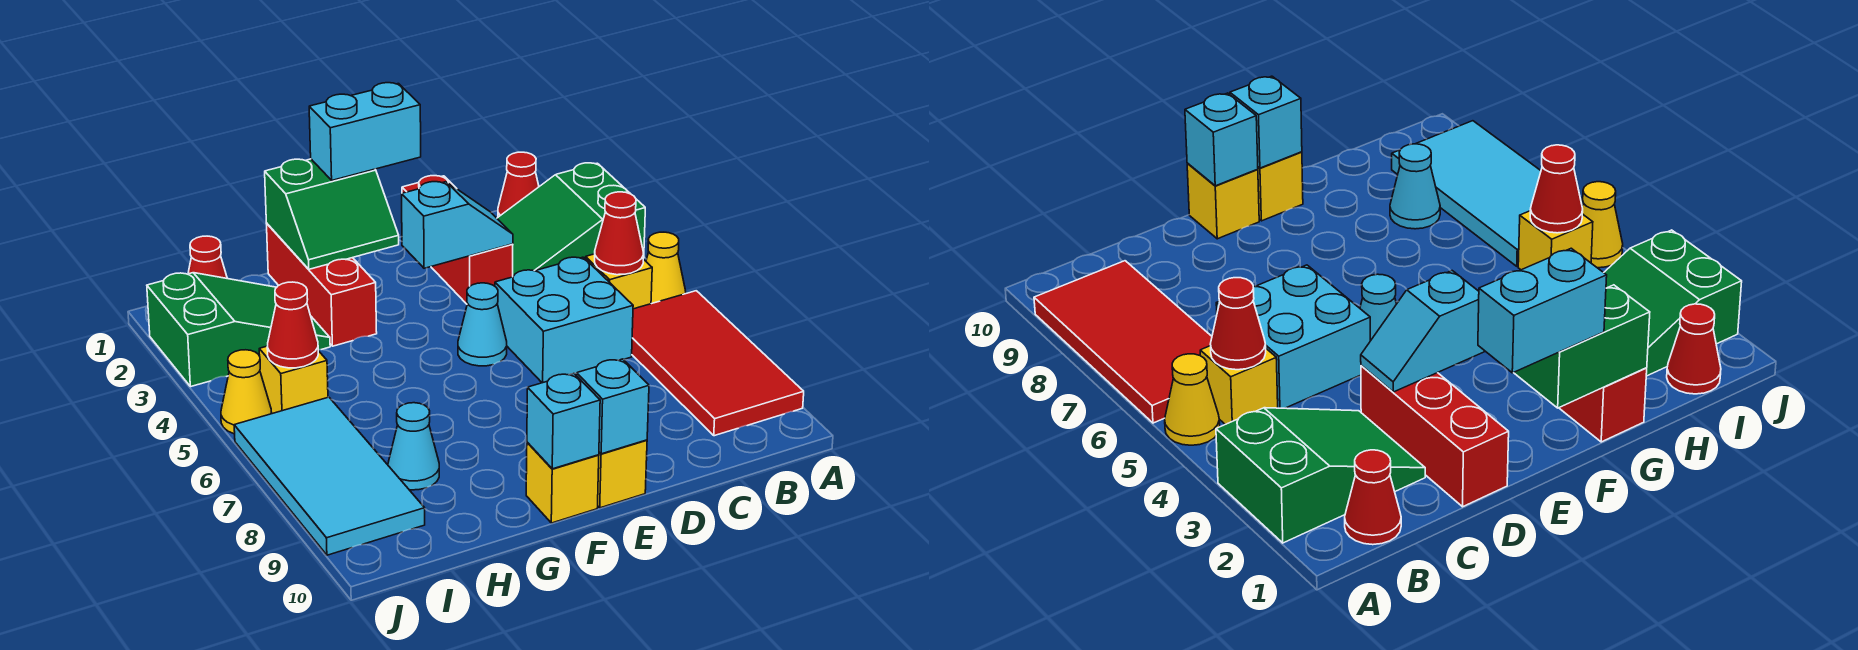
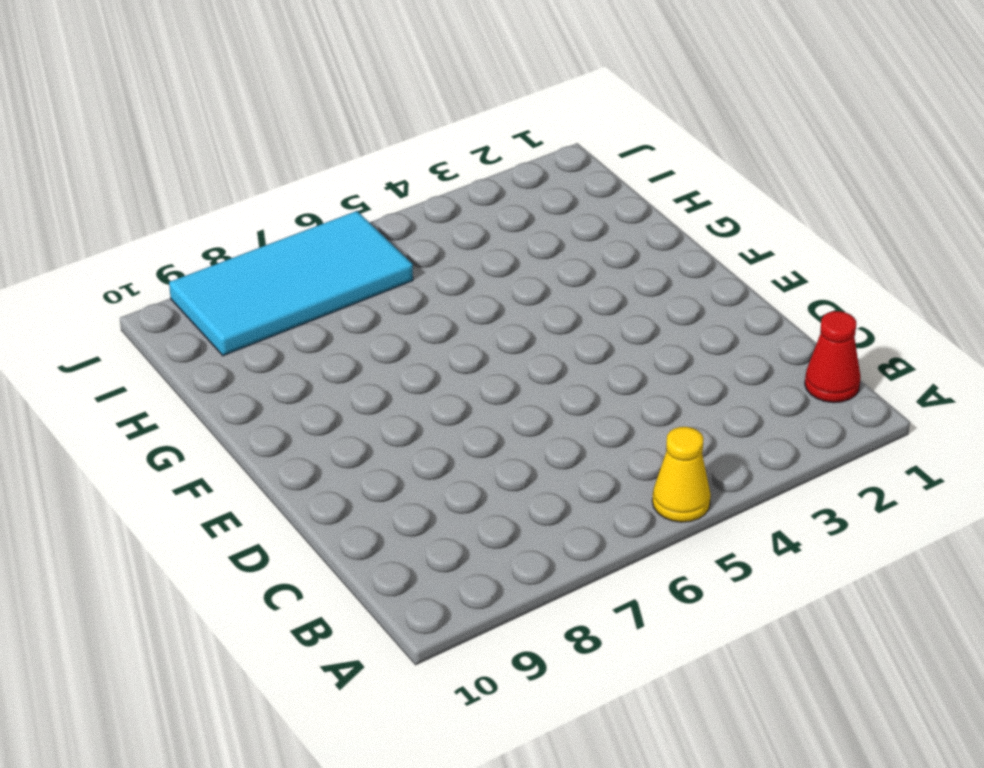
none -> green 2x3 slope [497,163,645,276]
none -> red 2x4 tile [632,291,804,436]
none -> yellow 1x1 brick [586,254,652,309]

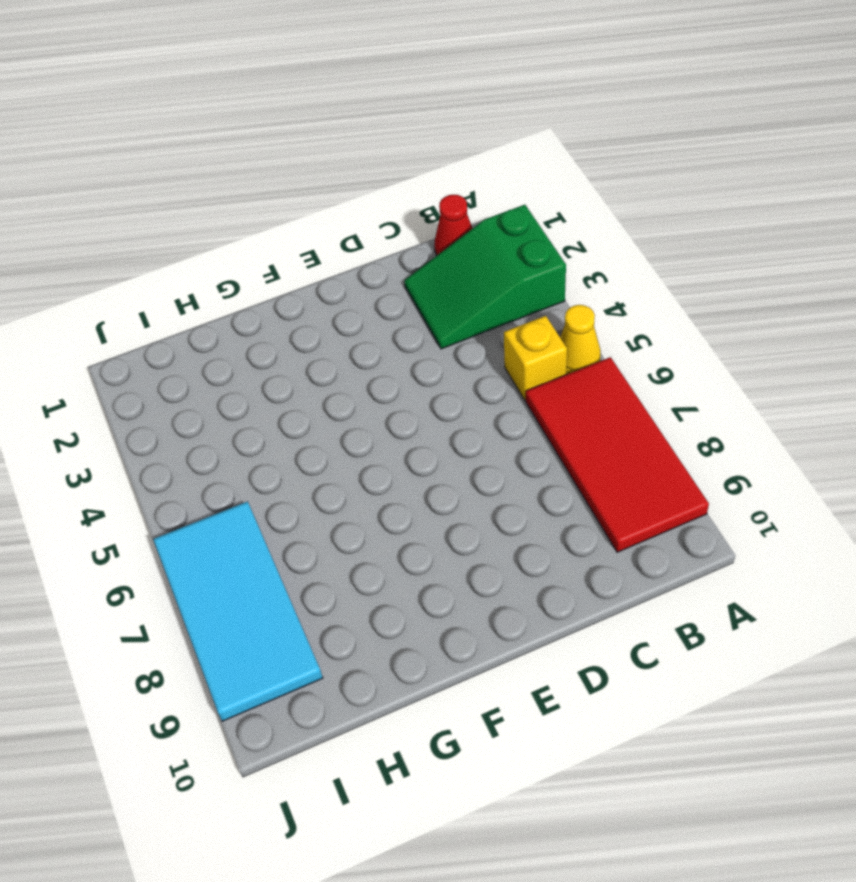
none -> cyan 2x2 brick [495,257,633,383]
none -> red 1x3 brick [402,176,513,304]
none -> cyan 1x1 cone [458,283,507,366]

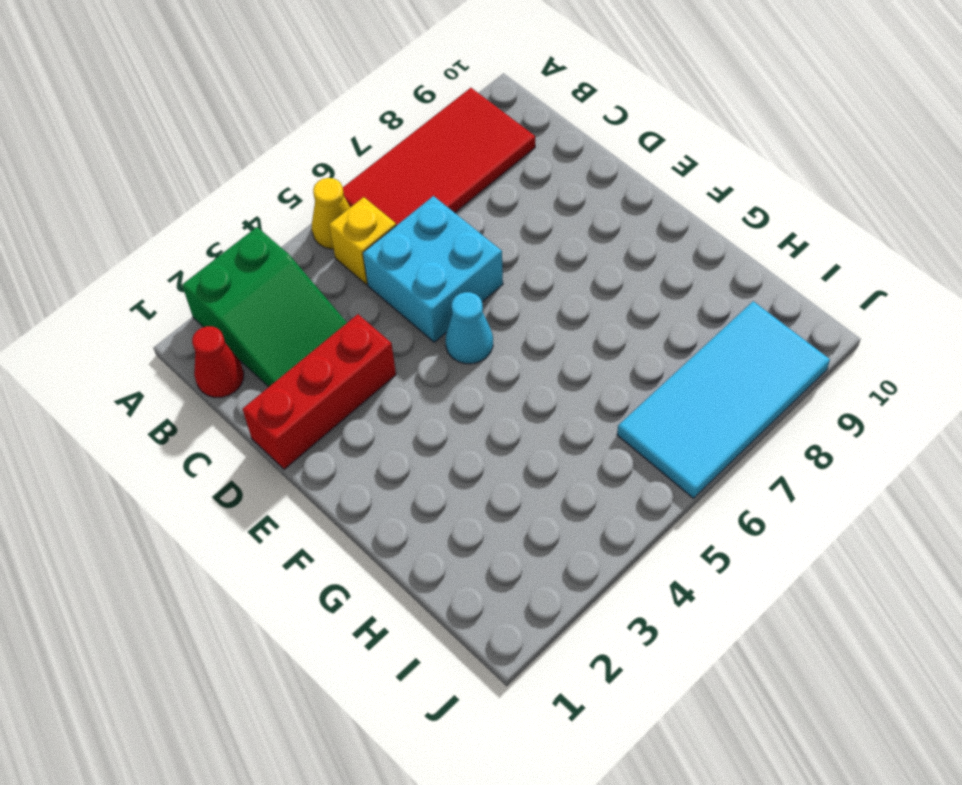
none -> yellow 1x1 brick [598,440,647,508]
none -> yellow 1x1 brick [526,442,599,523]
none -> red 1x3 brick [267,224,377,346]

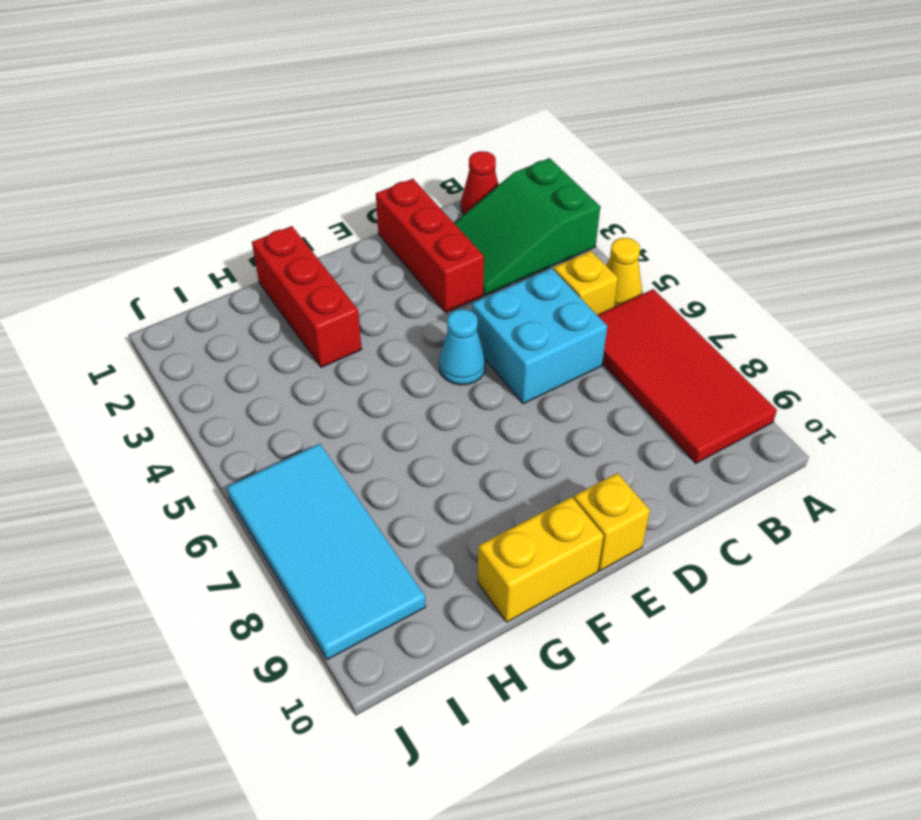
yellow 1x2 brick [478,497,604,622] -> yellow 1x1 brick [526,442,599,523]
none -> green 2x3 slope [147,273,330,387]
none -> cyan 1x1 cone [388,403,439,490]
none -> red 1x1 cone [188,236,227,278]

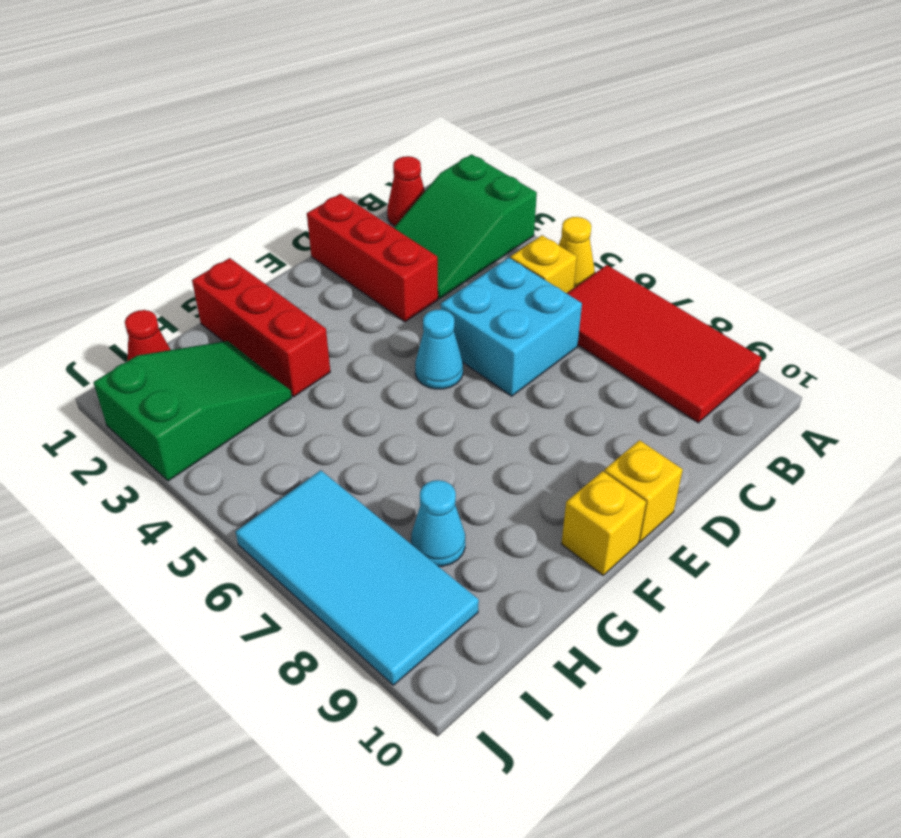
none -> yellow 1x1 brick [259,346,328,414]
none -> yellow 1x1 cone [221,350,272,434]
none -> red 1x1 cone [595,192,643,275]

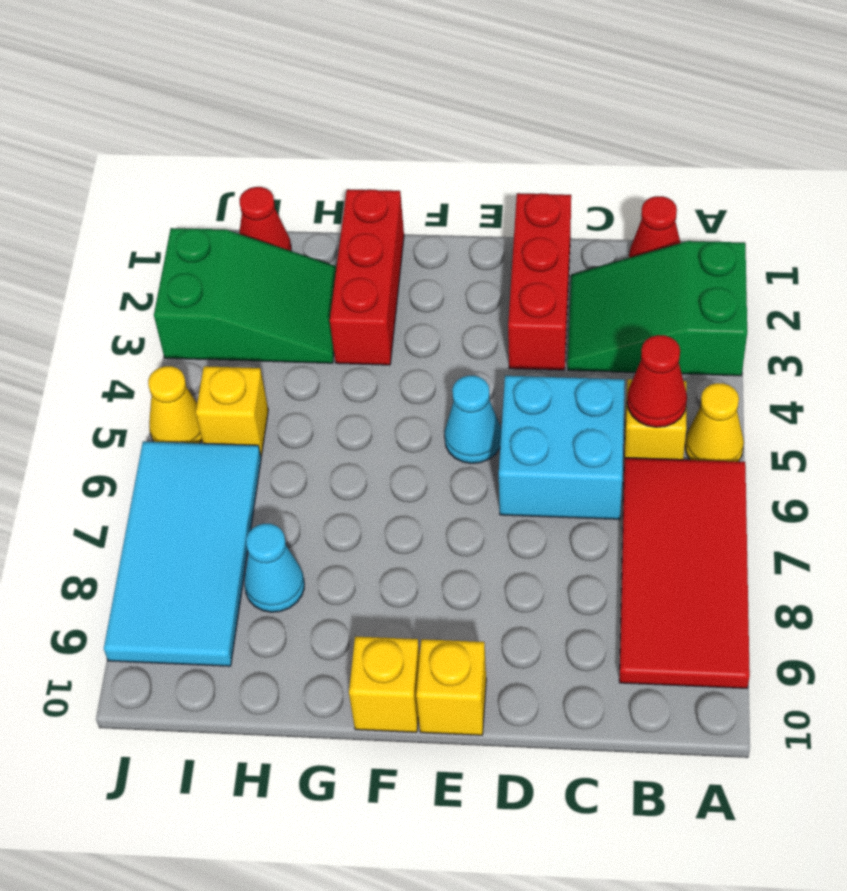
none -> cyan 1x2 slope [402,182,513,268]
none -> cyan 1x1 brick [577,359,649,454]
none -> green 2x2 slope [265,159,399,269]

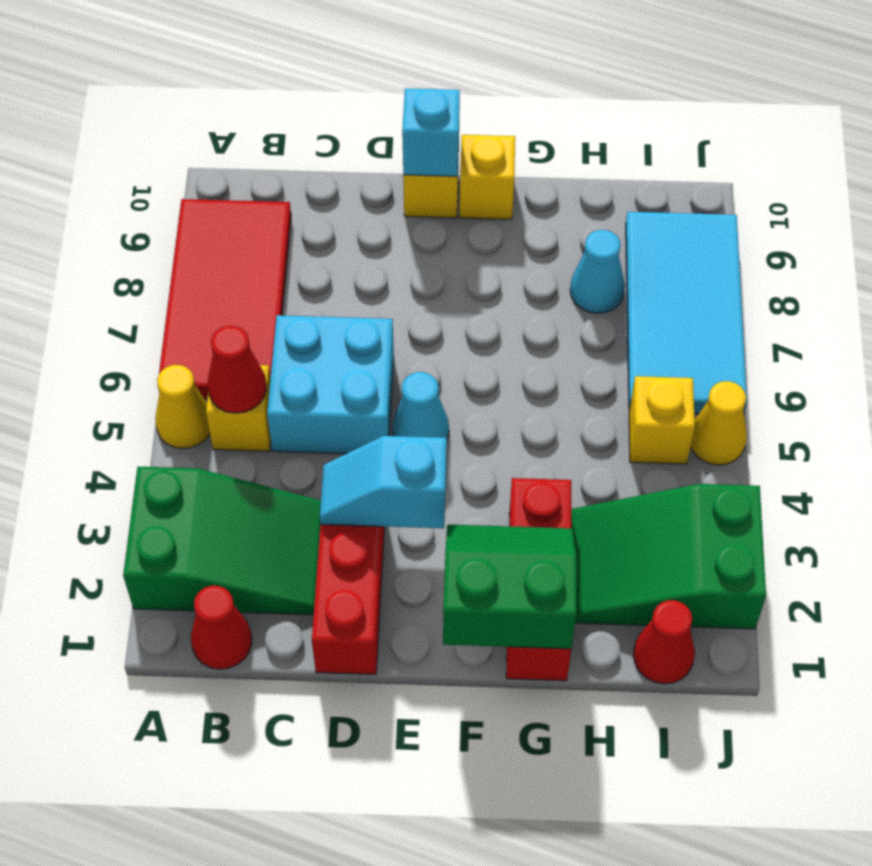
none -> cyan 1x1 brick [527,374,600,469]
none -> red 1x1 cone [267,282,318,368]
none -> cyan 1x2 brick [309,83,421,180]

